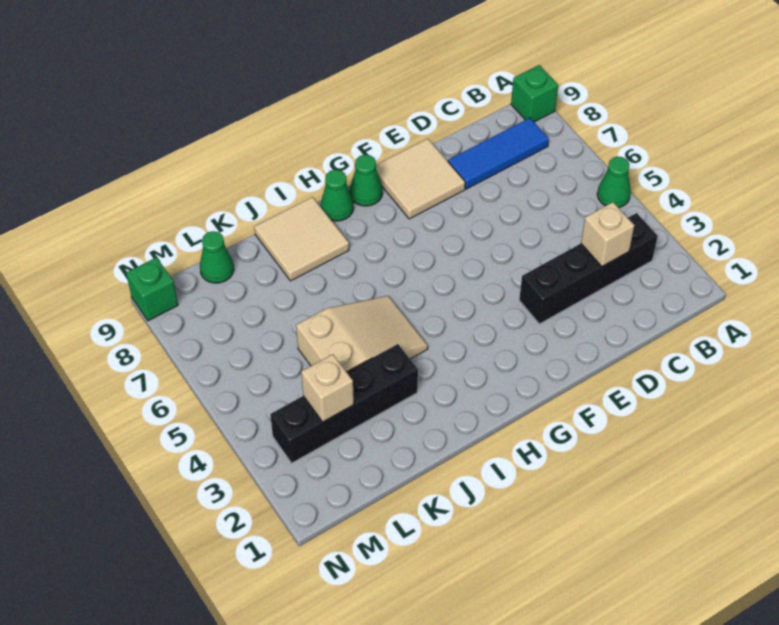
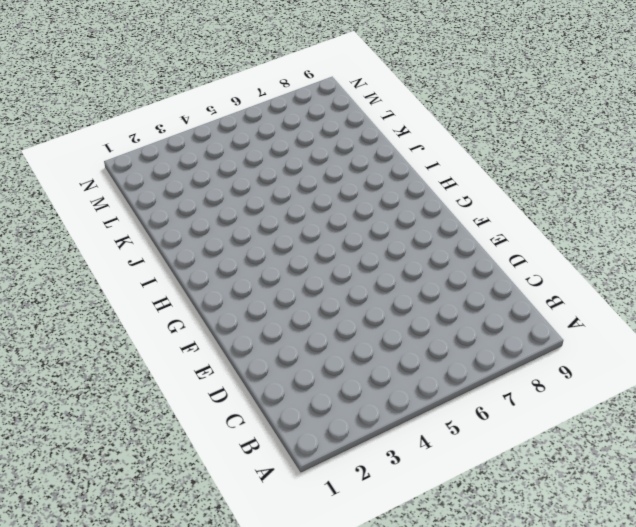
none -> green 1x1 cone [597,157,631,208]
none -> green 1x1 brick [511,65,558,122]
none -> black 1x4 brick [519,213,658,324]

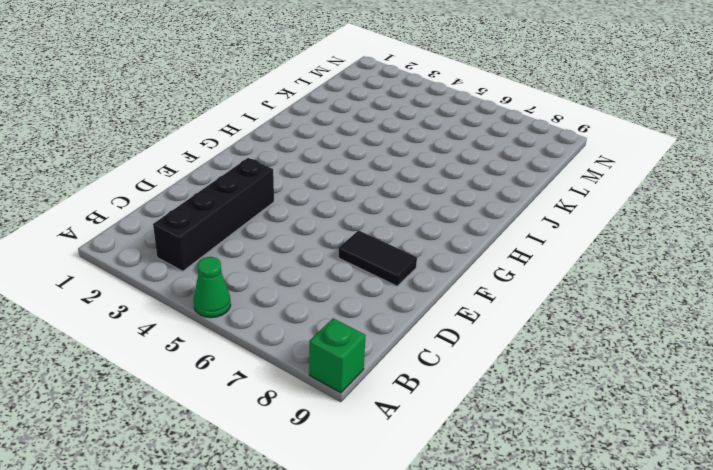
black 1x2 tile [339,230,417,286] -> tan 2x2 tile [376,139,465,219]
none -> blue 1x3 tile [448,118,549,189]
none -> green 1x1 cone [350,155,382,206]
none -> green 1x1 cone [321,170,353,221]

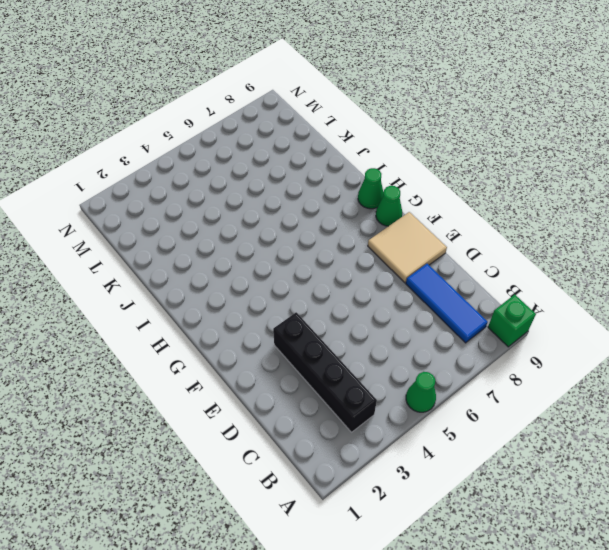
none -> tan 2x3 slope [296,296,428,372]
none -> tan 2x2 tile [254,197,349,281]
none -> black 1x4 brick [270,344,418,463]

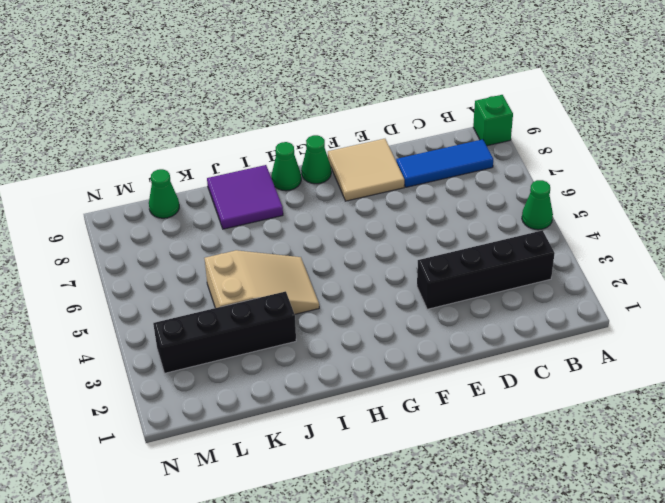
purple 2x2 tile [207,165,283,229] -> tan 2x2 tile [254,197,349,281]
none -> green 1x1 brick [126,257,178,321]
none -> tan 1x1 brick [581,202,634,266]
none -> tan 1x1 brick [301,354,354,422]

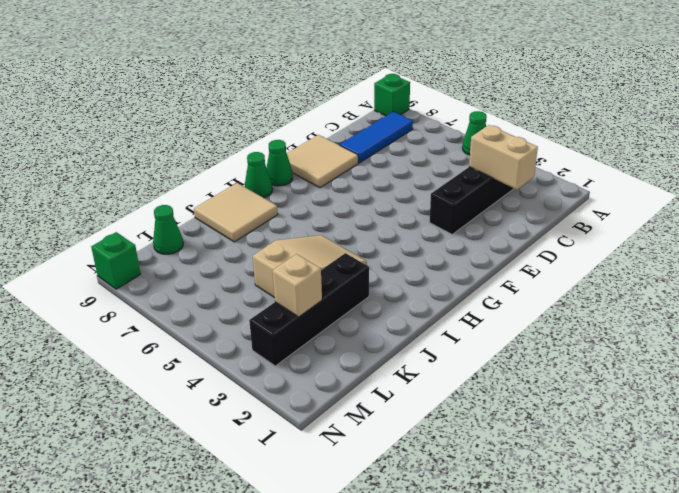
tan 1x2 brick [469,125,538,189] -> tan 1x1 brick [581,202,634,266]

